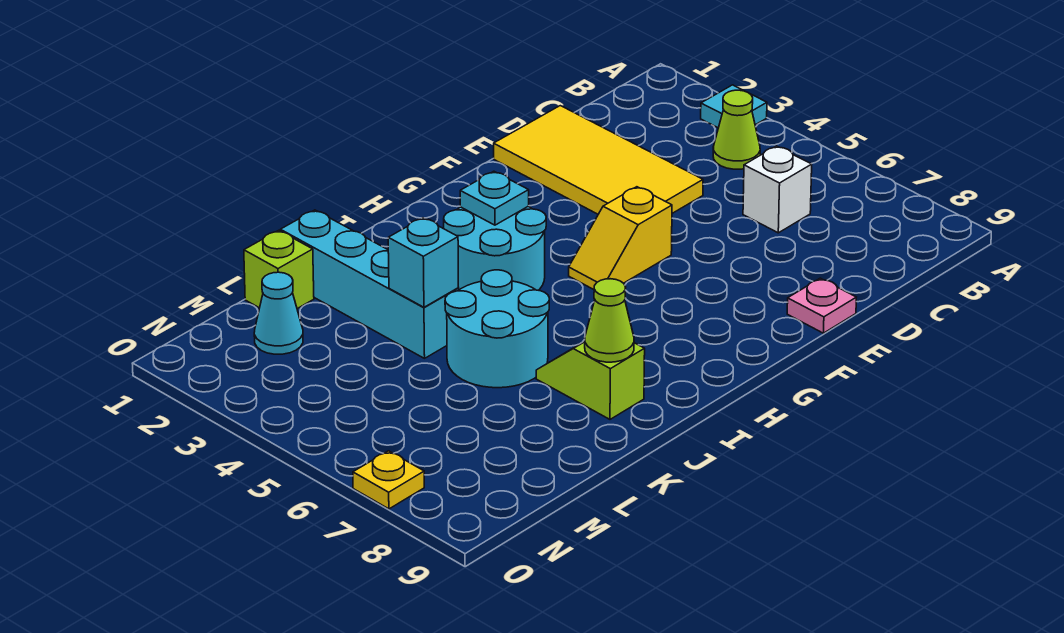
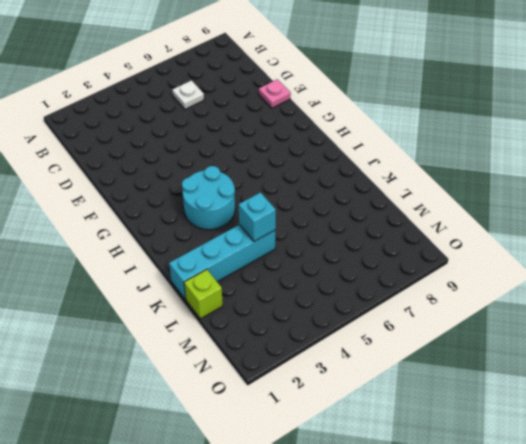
white 1x1 plate [172,80,204,109] -> white 1x1 brick [743,146,812,233]
none -> cyan 1x1 tile [701,85,767,128]
none -> lime 1x1 cone [713,90,760,169]
none -> yellow 2x4 tile [494,106,703,214]

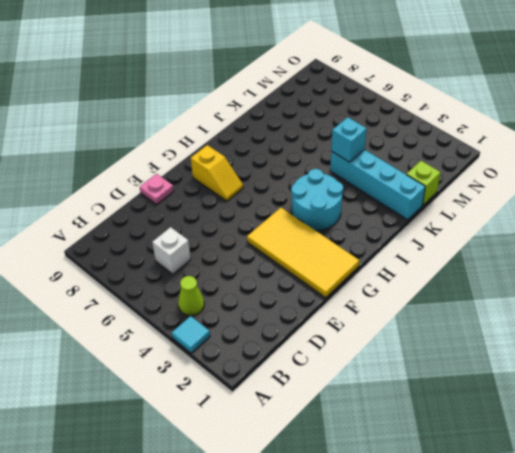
yellow 2x4 tile [247,208,359,298] -> yellow 2x4 tile moved to [494,106,703,214]
yellow 1x2 slope [191,145,243,201] -> yellow 1x2 slope turned to [569,187,672,290]
none -> cyan 2x2 round brick [445,270,549,388]
none -> lime 1x2 slope [536,342,645,419]
none -> cyan 1x1 cone [254,272,303,354]

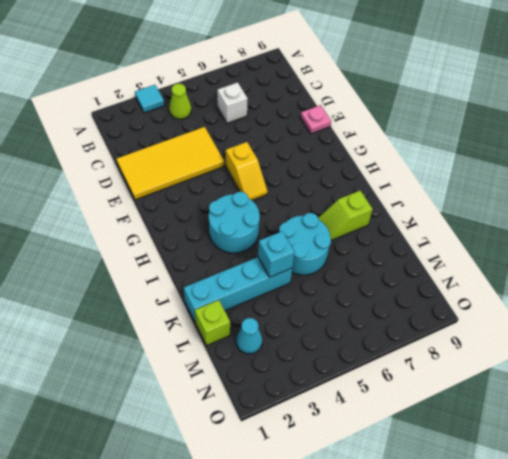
none -> yellow 1x1 plate [353,451,424,509]
none -> cyan 1x1 plate [460,171,529,225]
none -> lime 1x1 cone [585,279,634,362]

